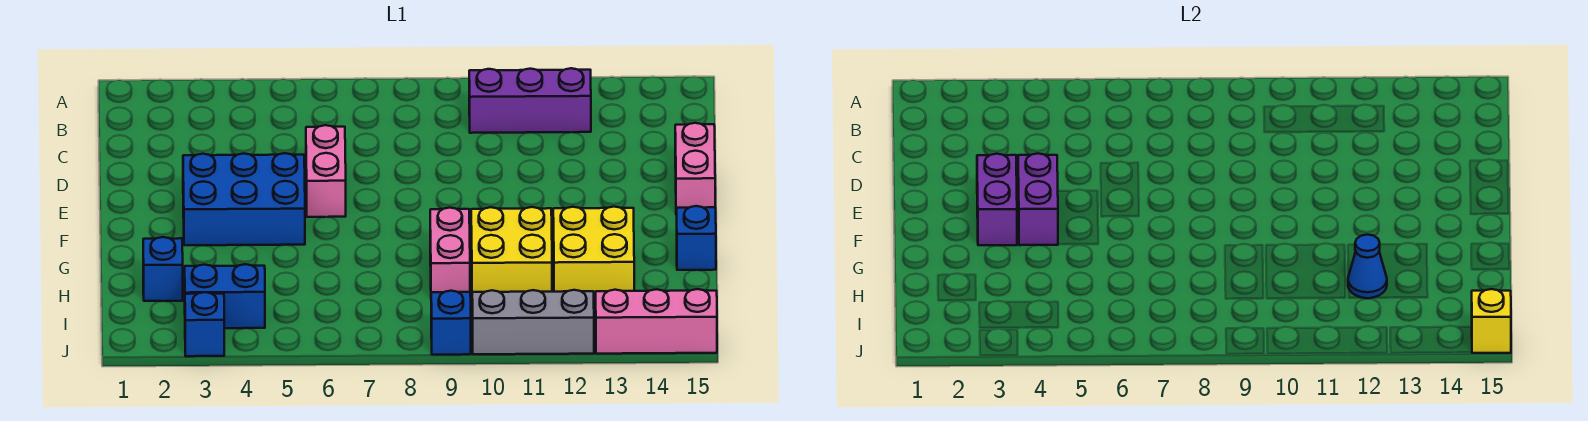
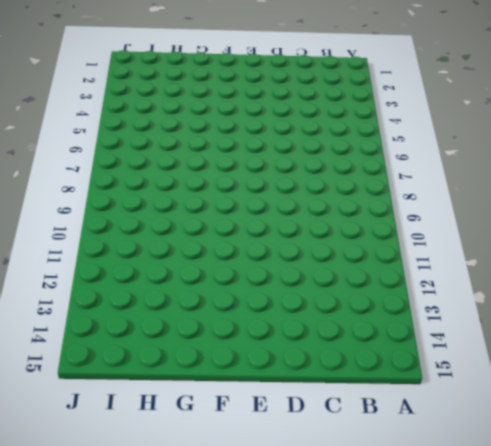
none -> purple 1x3 brick [469,68,591,133]
none -> pink 1x2 brick [306,125,346,217]
none -> pink 1x2 brick [675,123,715,215]

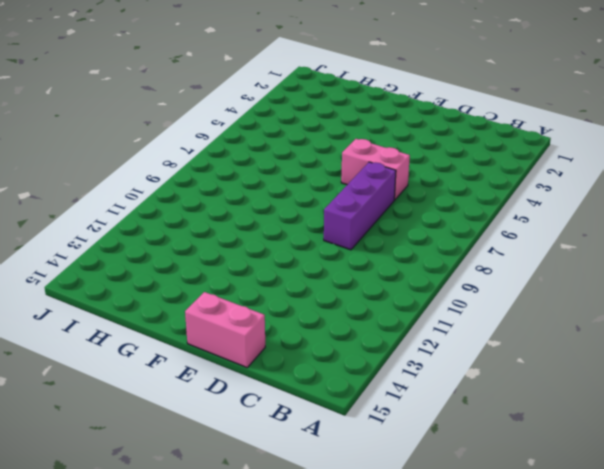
purple 1x3 brick [324,162,396,250] -> purple 1x3 brick moved to [469,68,591,133]
none -> blue 2x3 brick [183,153,305,245]
none -> pink 1x2 brick [430,208,470,293]
none -> yellow 2x2 brick [471,207,552,292]

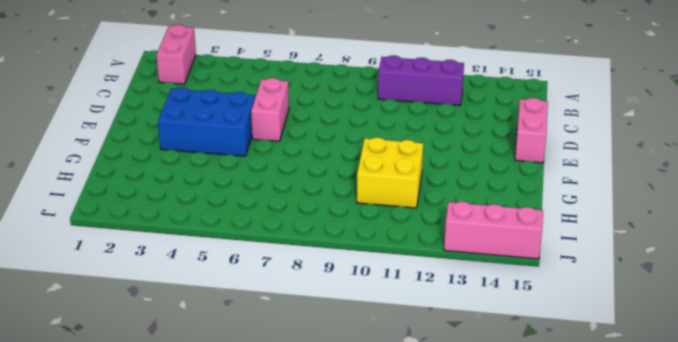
pink 1x2 brick [156,25,196,84] -> pink 1x2 brick moved to [430,208,470,293]
none -> yellow 2x2 brick [553,207,634,298]
none -> blue 1x1 brick [677,206,716,270]
none -> blue 1x1 brick [143,237,183,301]

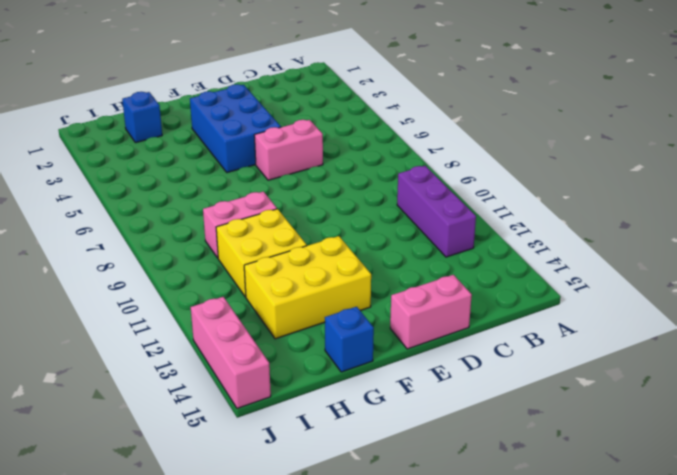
yellow 2x3 brick [244,236,371,339] -> yellow 2x2 brick [553,207,634,298]
none -> blue 1x2 brick [185,264,265,328]
none -> blue 1x1 brick [185,292,224,356]
none -> blue 1x1 brick [431,291,471,355]

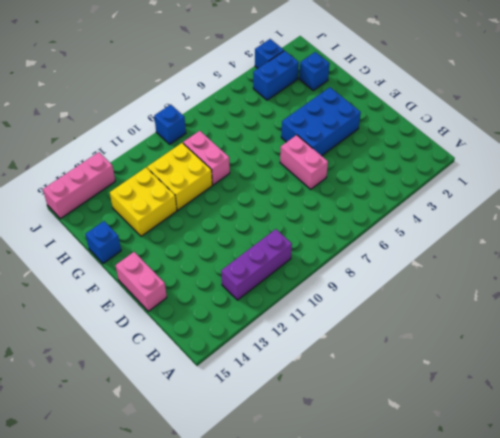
none -> grey 1x3 brick [472,290,594,354]
none -> purple 1x2 brick [977,154,1017,245]
none -> purple 1x2 brick [1018,153,1058,245]

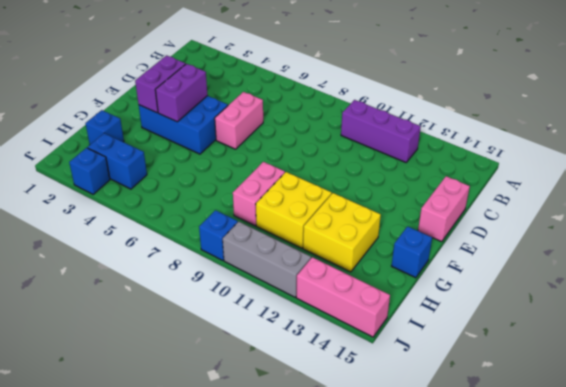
none -> blue 1x1 cone [1348,235,1387,298]
none -> yellow 1x1 brick [1472,289,1511,353]

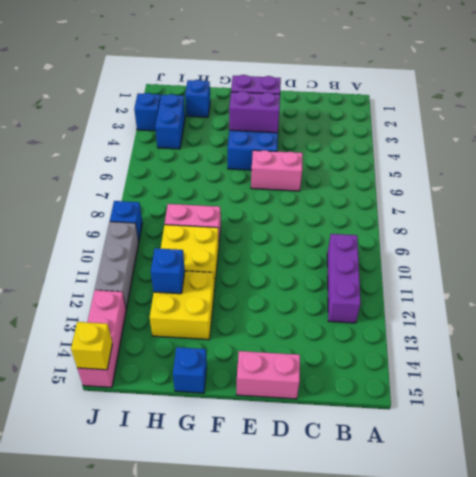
blue 1x1 brick [151,248,185,294] -> blue 1x1 cone [1348,235,1387,298]

